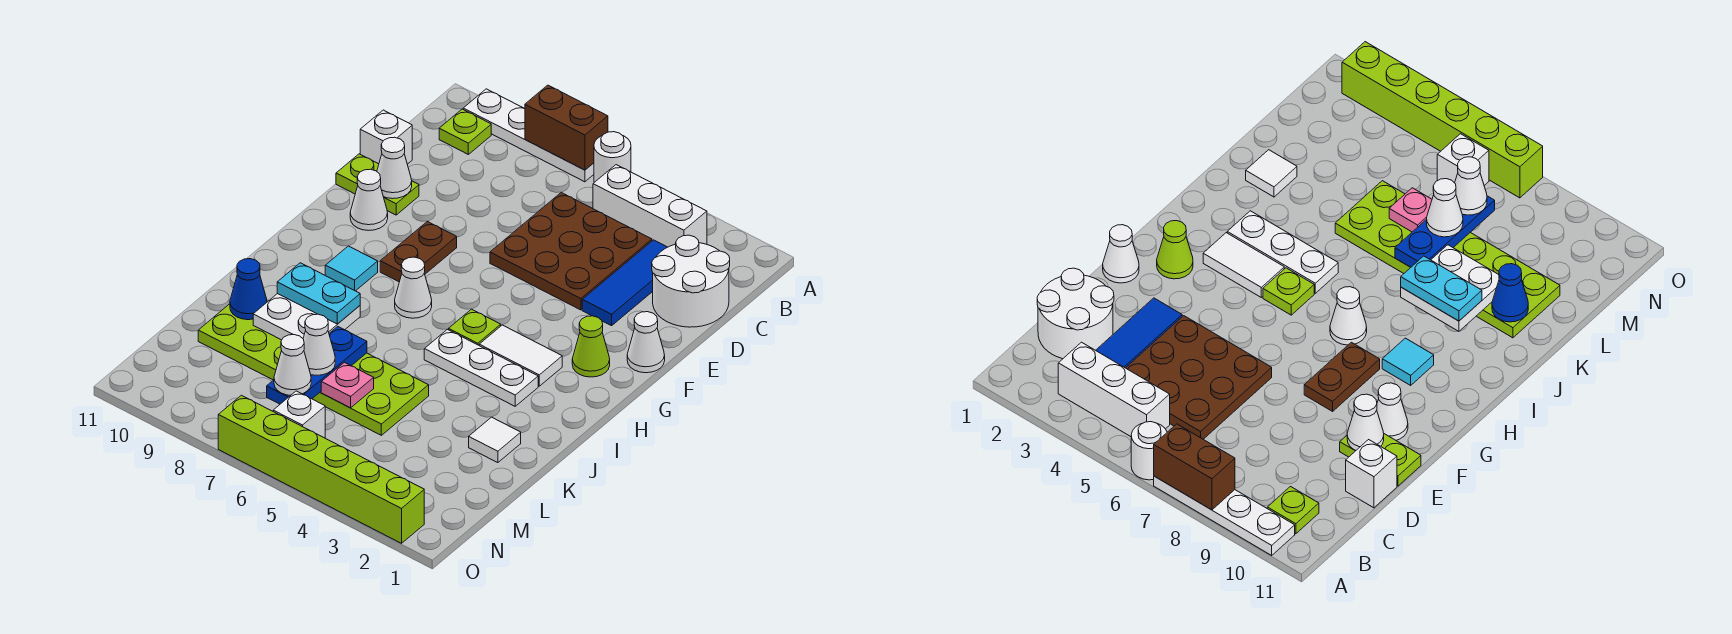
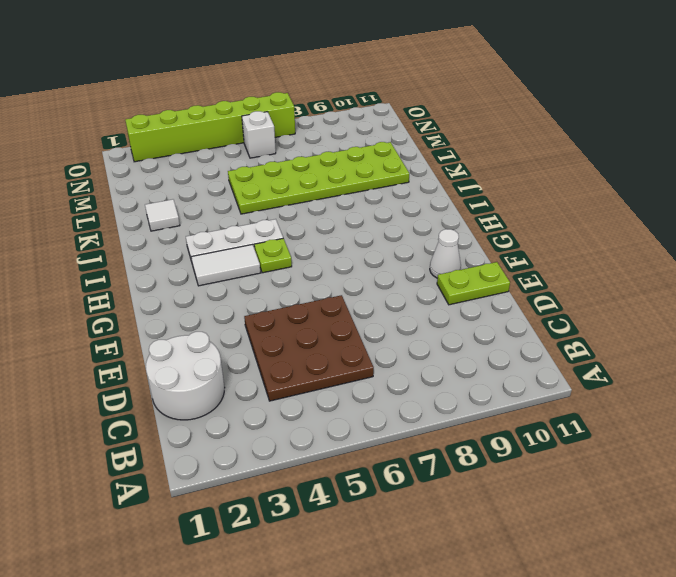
none -> white 1x1 round brick [594,132,631,182]
none -> white 1x4 plate [463,89,594,182]
none -> white 1x3 brick [593,165,707,247]
none -> lime 1x1 plate [439,109,491,154]

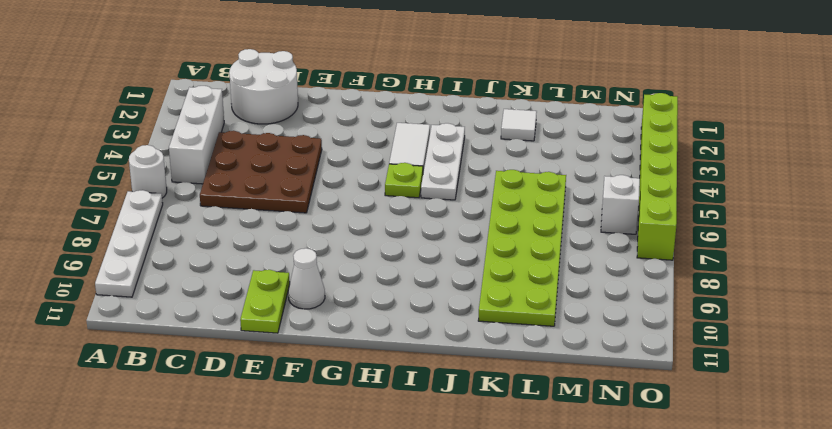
none -> lime 1x1 plate [439,109,491,154]
none -> blue 1x3 tile [582,240,667,326]
none -> white 1x1 brick [360,110,412,164]
none -> white 1x1 cone [627,312,665,373]

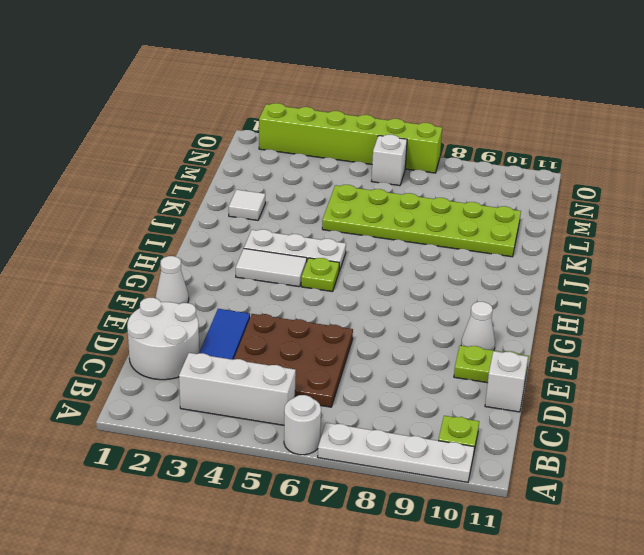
none -> brown 1x2 plate [380,221,457,282]
none -> lime 1x1 cone [572,316,610,377]
none -> white 1x1 cone [395,257,432,318]
none -> cyan 1x1 tile [325,246,378,291]

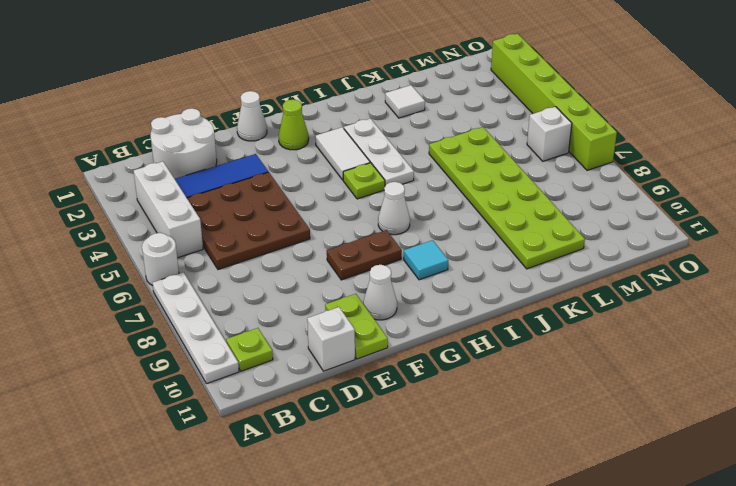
none -> brown 1x2 brick [525,85,608,170]
none -> white 1x1 cone [377,137,412,199]
none -> white 2x2 plate [253,294,360,340]
none -> blue 1x3 plate [267,326,367,404]

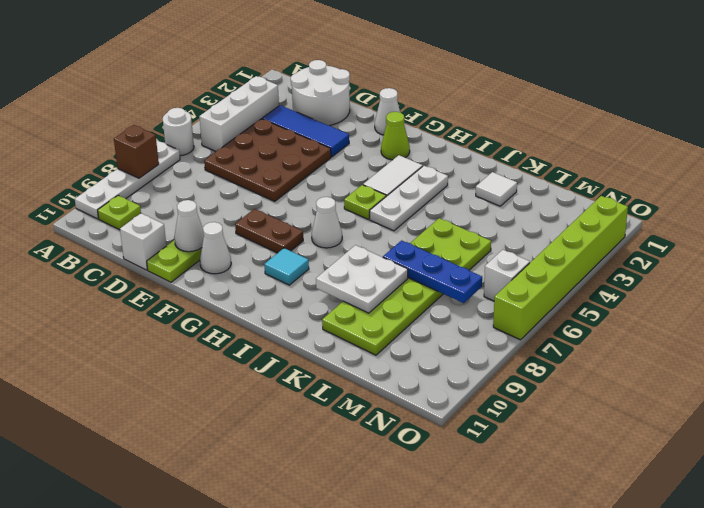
brown 1x1 brick [114,125,159,178] -> brown 1x2 brick [525,85,608,170]
none -> blue 1x1 cone [230,259,267,320]
none -> pink 1x1 plate [321,362,374,408]
none -> cyan 1x2 plate [277,263,360,324]
none -> white 1x1 cone [303,314,335,375]

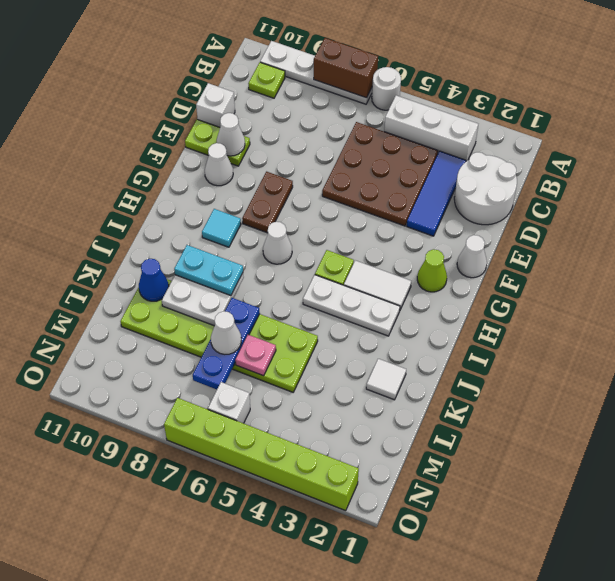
none -> white 1x1 cone [274,335,311,395]

